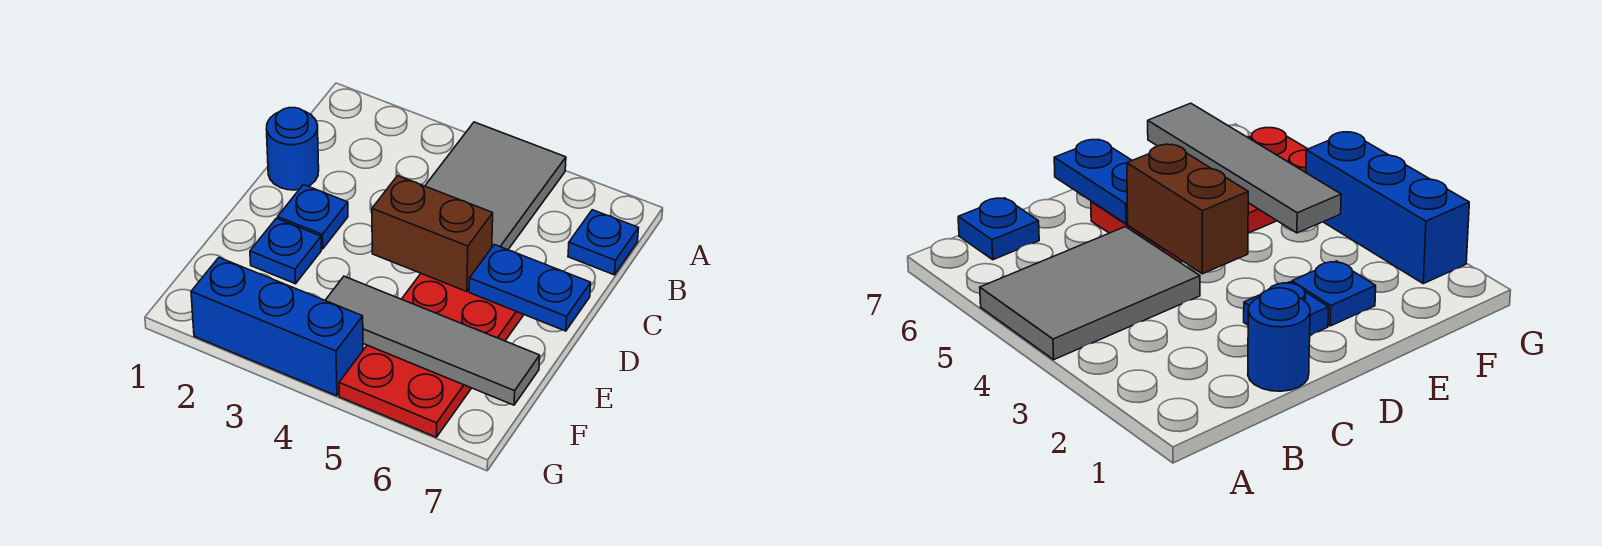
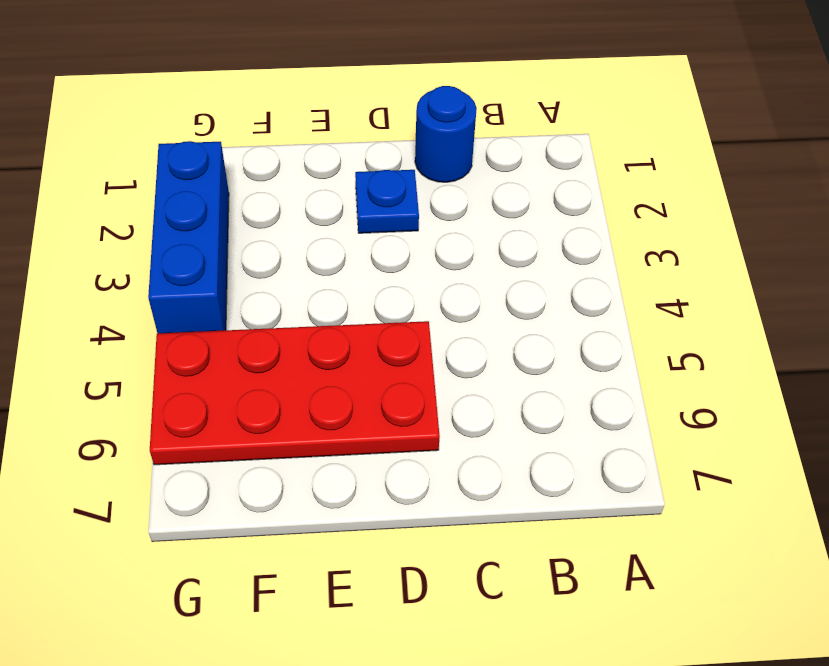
none -> grey 2x3 tile [425,122,566,250]
none -> blue 1x1 plate [568,210,638,275]

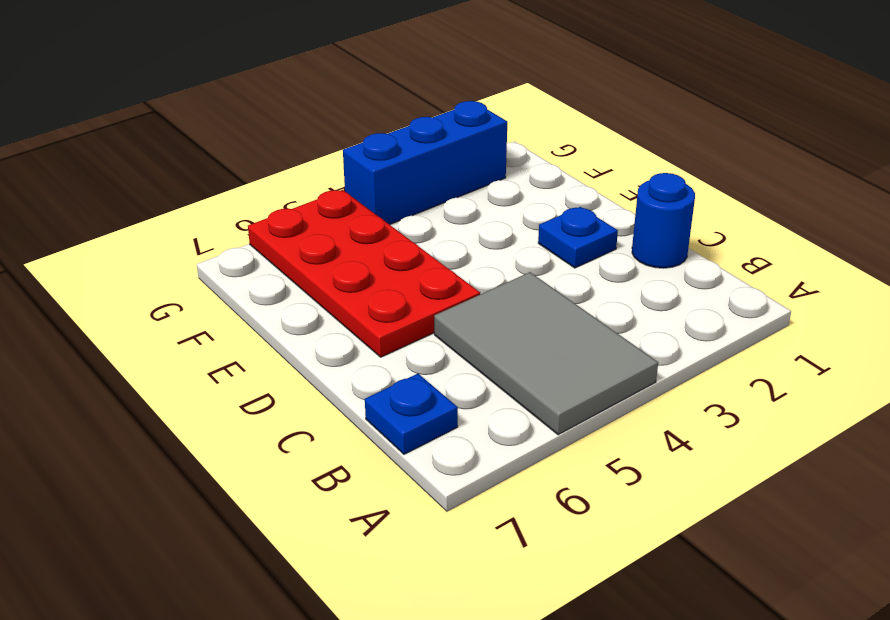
none -> blue 1x1 plate [250,218,321,284]
none -> brown 1x2 brick [372,176,493,292]

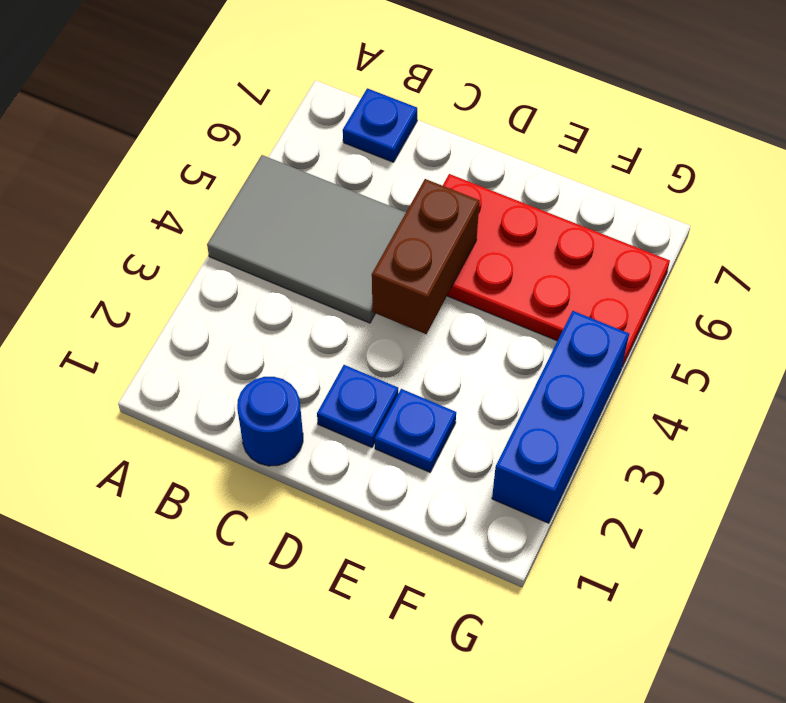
none -> blue 1x2 plate [469,244,591,331]
none -> grey 1x4 tile [325,276,540,405]

